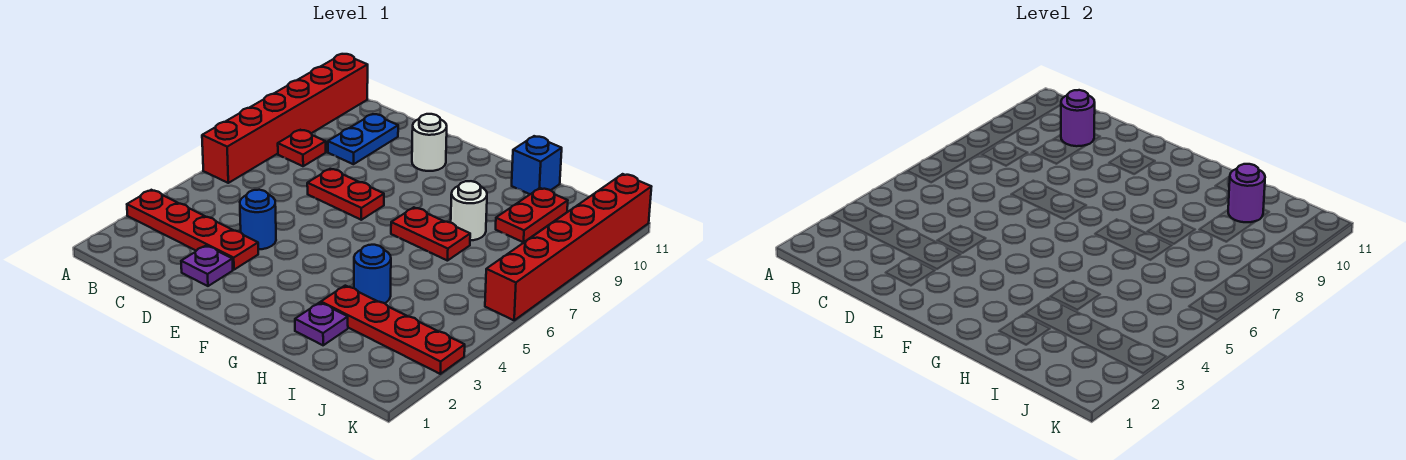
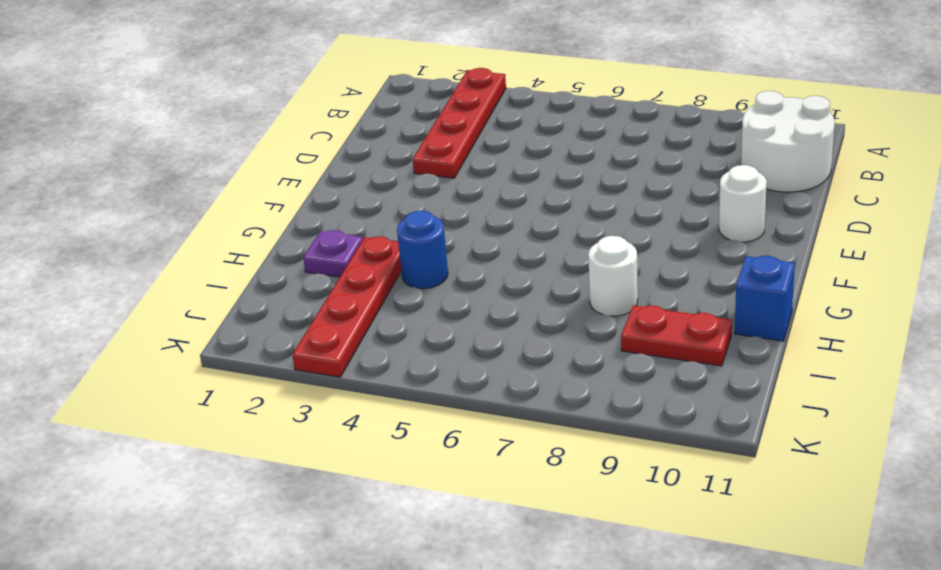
white 2x2 round brick [741,91,835,192] -> blue 1x2 plate [328,114,398,164]
none -> red 1x6 brick [202,54,368,183]
none -> red 1x1 plate [278,130,326,166]
none -> purple 1x1 plate [181,245,233,286]

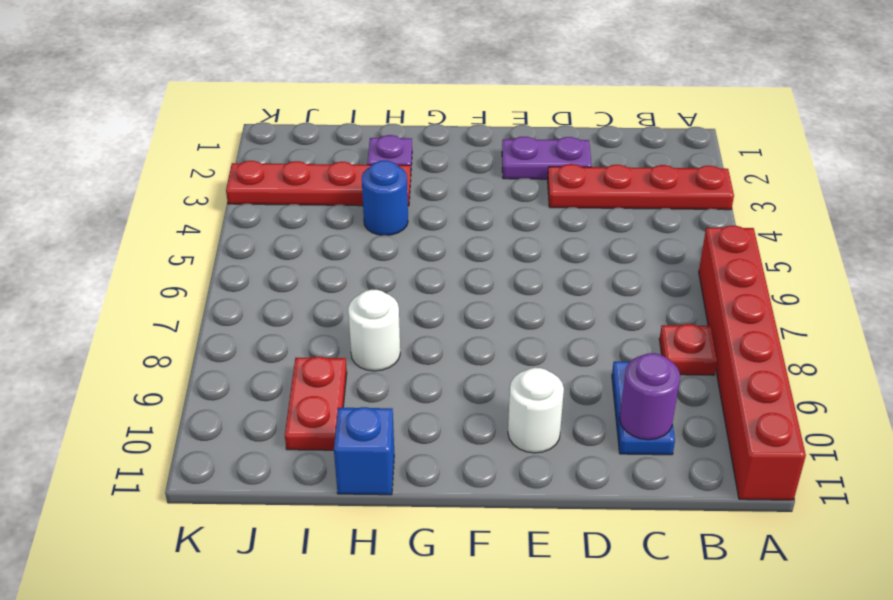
purple 1x2 plate [502,137,592,179] -> purple 1x1 plate [181,245,233,286]
none -> blue 1x1 round brick [240,190,276,249]
none -> red 1x2 plate [307,169,384,220]
none -> red 1x2 plate [391,207,470,261]

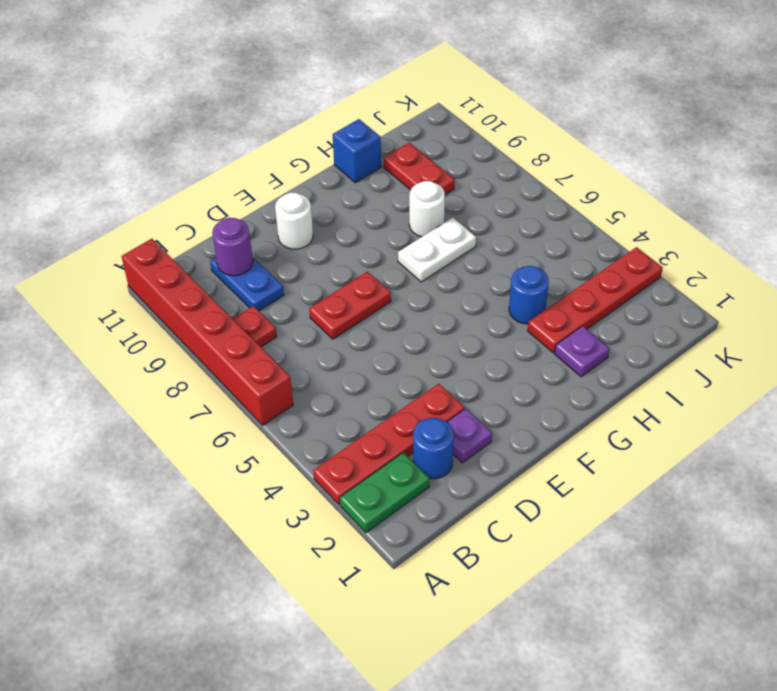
green 1x2 plate [340,453,430,533] -> none
blue 1x1 round brick [413,418,454,479] -> blue 1x1 round brick moved to [240,190,276,249]
white 1x2 plate [398,217,476,282] -> red 1x2 plate [391,207,470,261]
none -> red 1x6 brick [485,174,651,320]
none -> purple 1x1 round brick [1228,164,1265,222]

